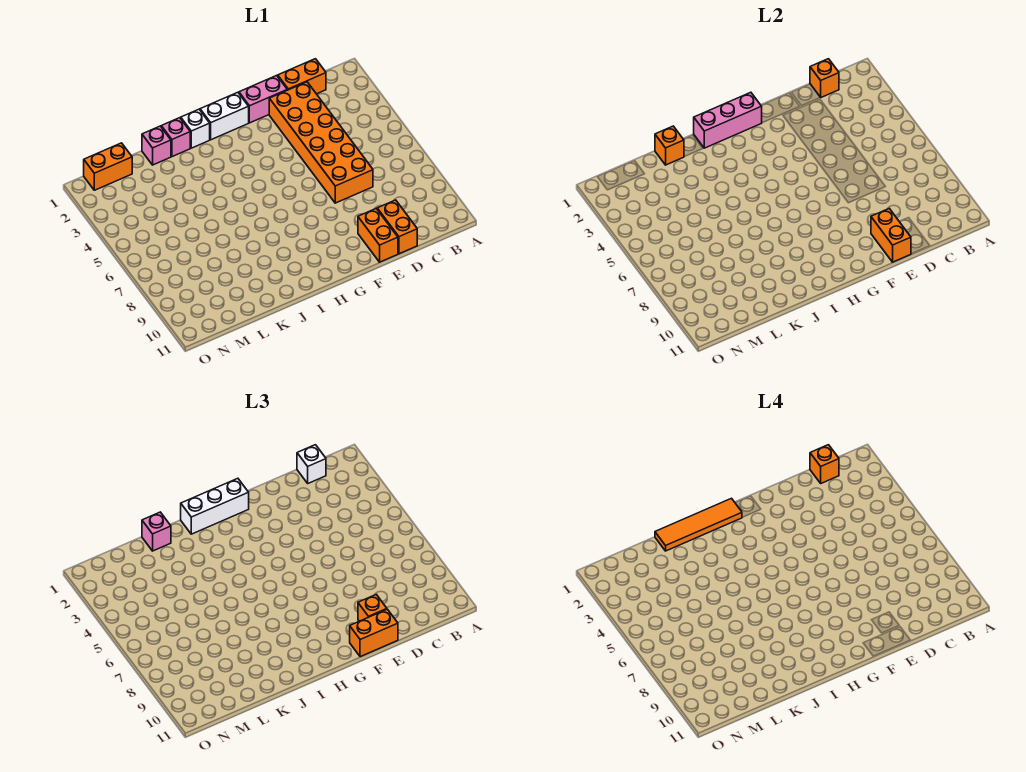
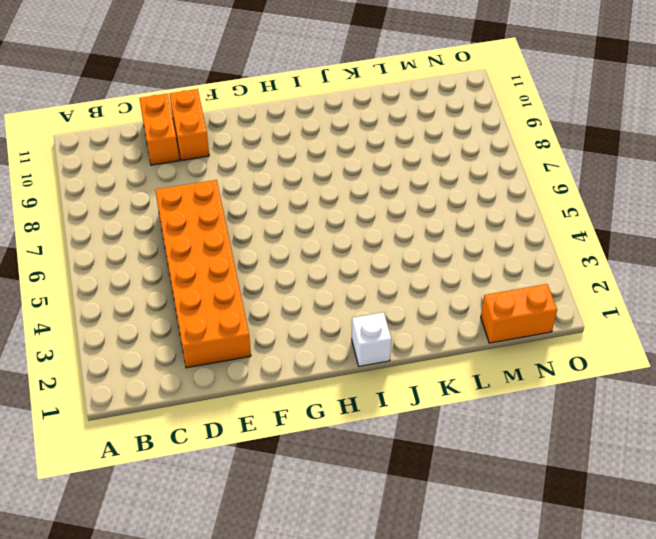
none -> orange 1x2 brick [278,59,326,94]
none -> pink 1x2 brick [239,76,287,123]
none -> white 1x2 brick [200,92,249,140]

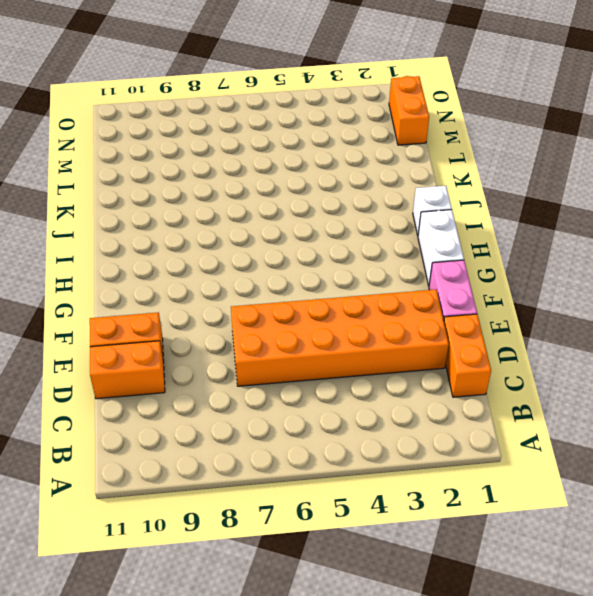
none -> pink 1x1 brick [161,118,190,157]
none -> pink 1x1 brick [142,126,171,165]
none -> orange 1x1 brick [810,59,839,97]

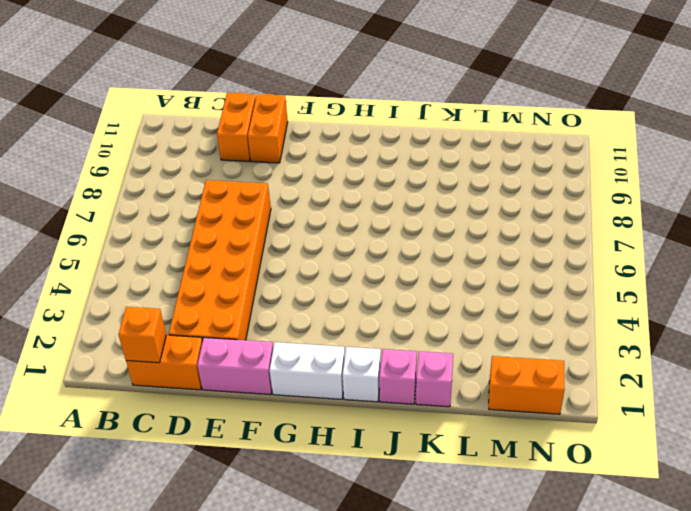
none -> orange 1x2 brick [871,209,911,262]
none -> pink 1x3 brick [694,92,762,148]
none -> orange 1x1 brick [655,126,684,165]

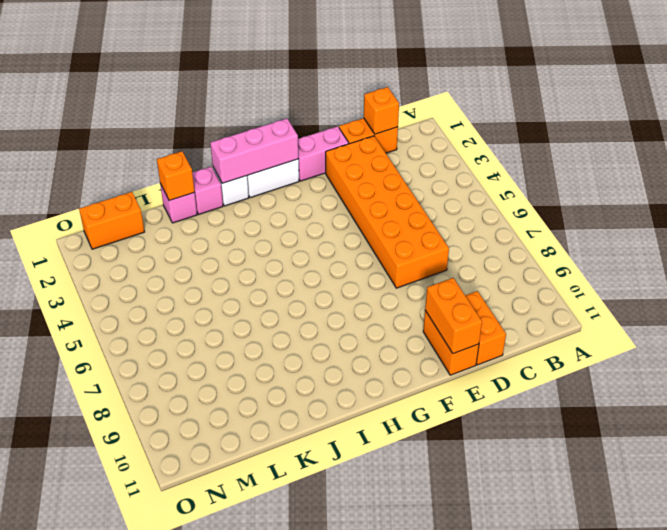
none -> white 1x1 brick [297,445,326,483]
none -> orange 1x1 brick [358,595,387,621]
none -> orange 1x2 brick [350,609,398,657]

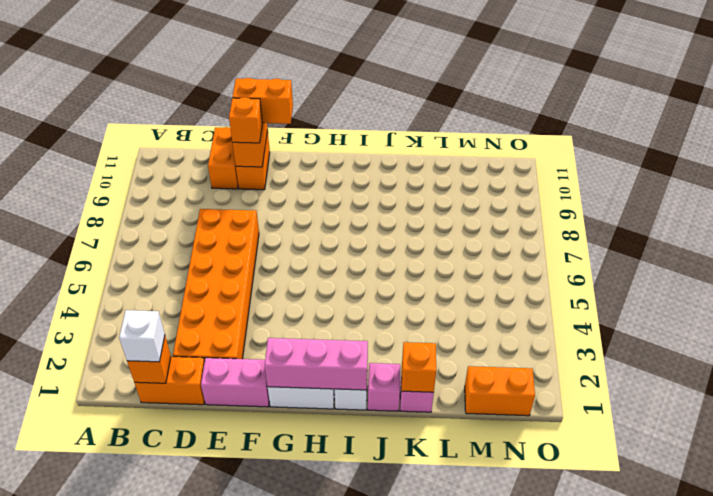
none -> white 1x3 brick [181,478,249,534]
none -> pink 1x1 brick [142,512,171,551]
none -> orange 1x1 brick [810,445,839,483]

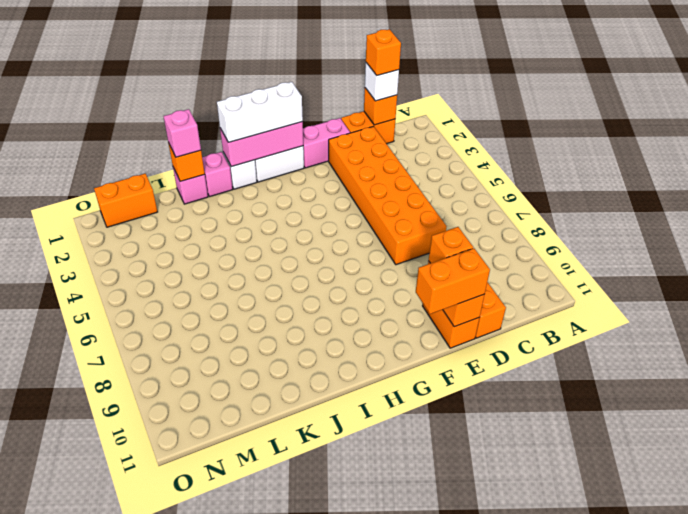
none -> orange 1x4 tile [655,498,742,551]

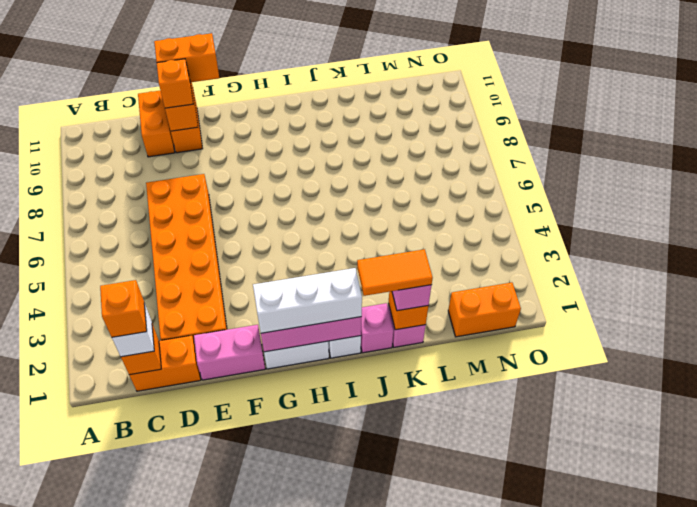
orange 1x2 tile [357,249,433,296] -> orange 1x4 tile [655,498,742,551]

